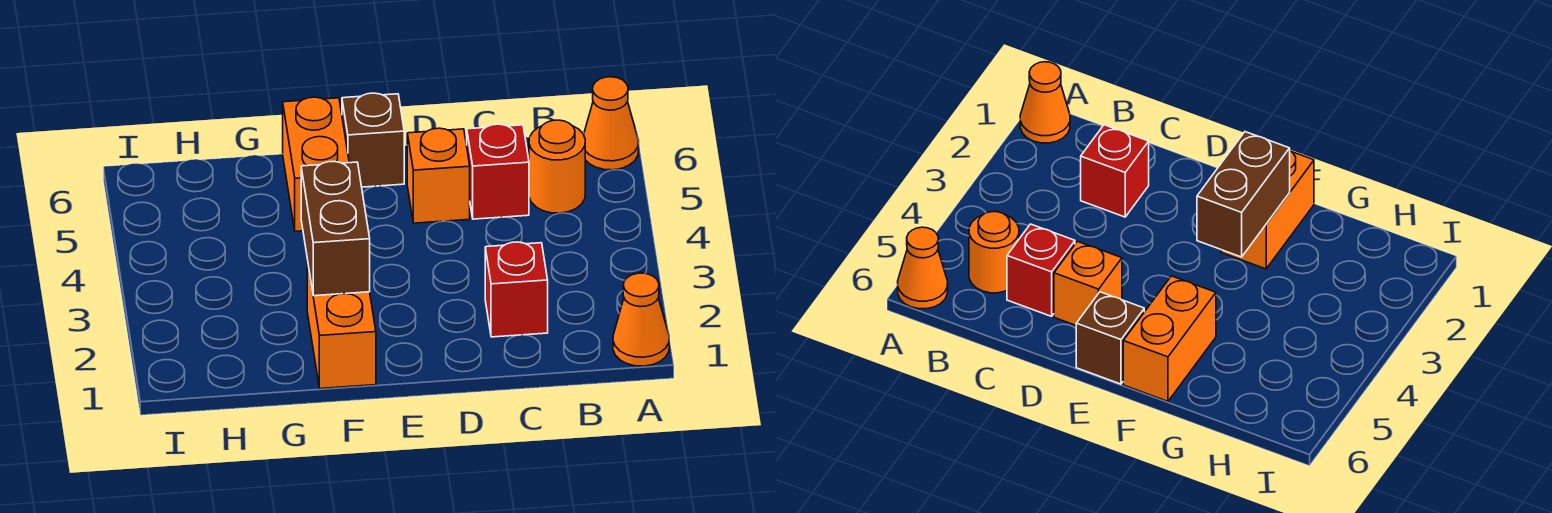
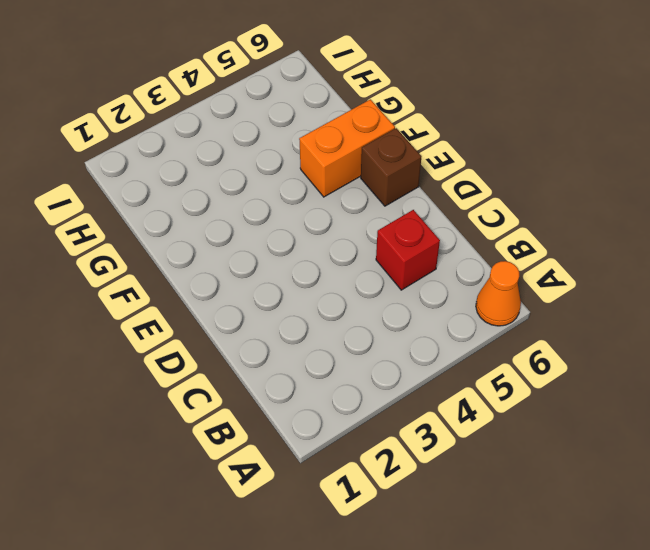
none -> orange 1x1 cone [613,273,669,366]
none -> orange 1x1 round brick [529,120,585,213]

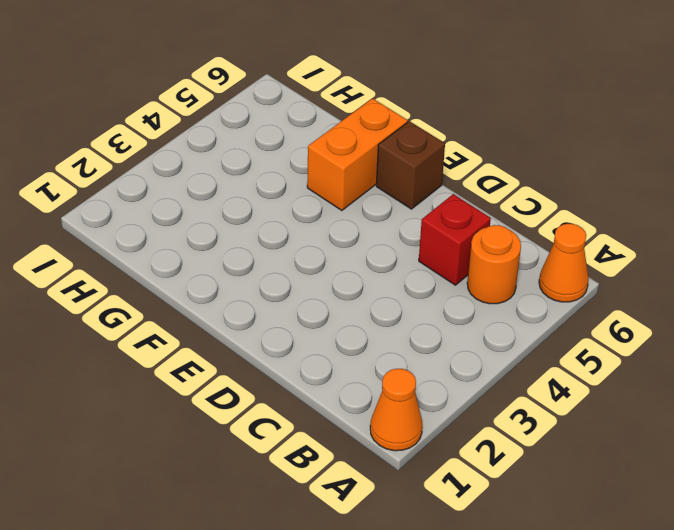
none -> red 1x1 brick [485,242,548,337]
none -> orange 1x1 brick [407,128,470,223]

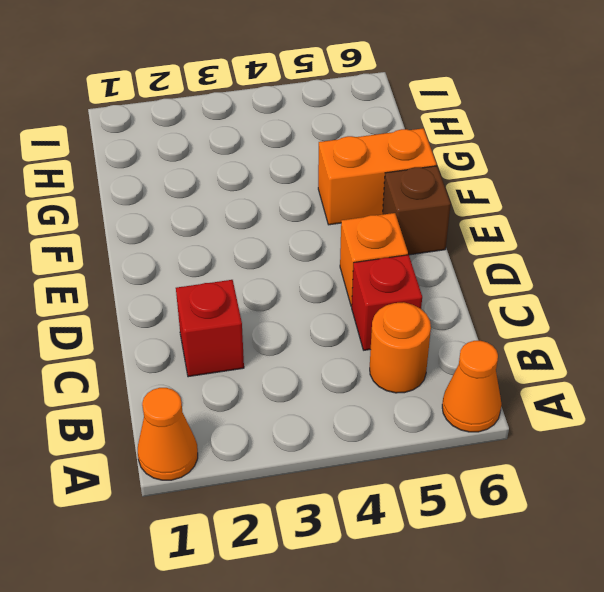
none -> orange 1x2 brick [307,260,376,389]
none -> brown 1x2 brick [301,161,370,296]

